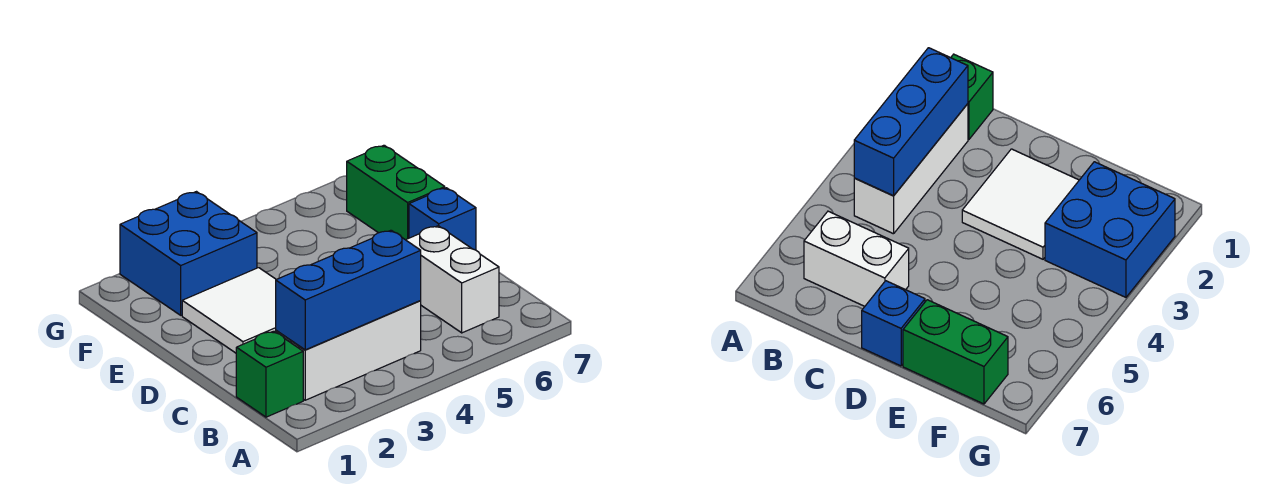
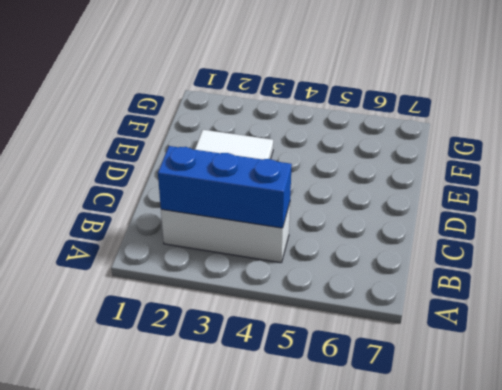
none -> green 1x1 brick [236,331,303,417]
none -> white 1x2 brick [406,226,499,333]

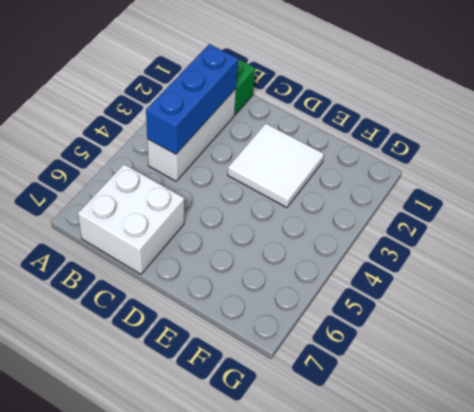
white 2x2 brick [78,164,184,274] -> white 1x2 brick [406,226,499,333]
none -> blue 1x1 brick [409,188,476,250]
none -> green 1x2 brick [347,145,445,240]

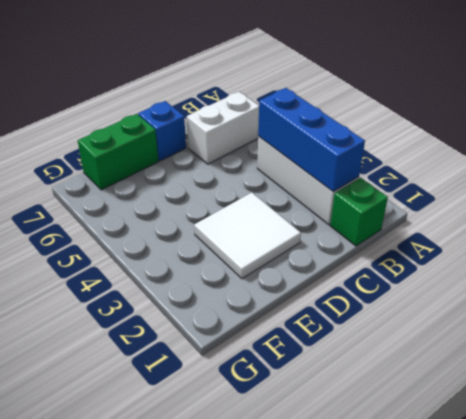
none -> blue 2x2 brick [120,192,257,315]

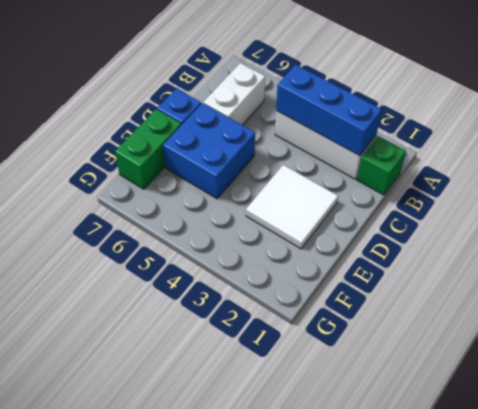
blue 2x2 brick [163,103,255,199] -> blue 2x2 brick moved to [120,192,257,315]

